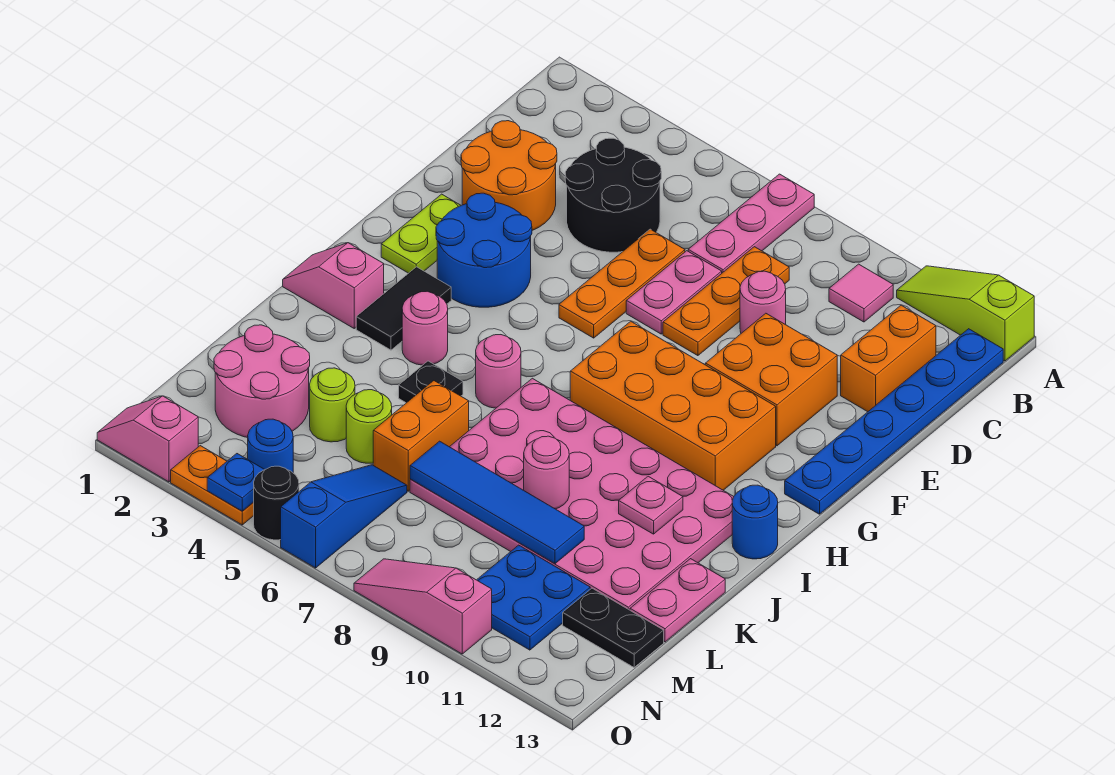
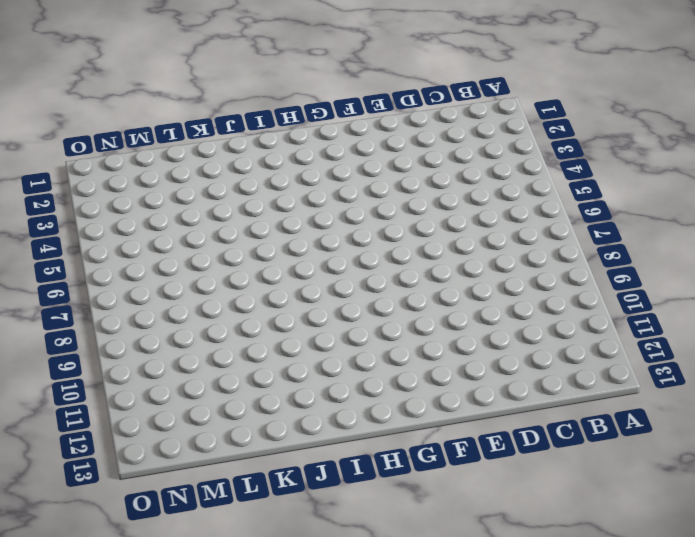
none -> pink 1x3 plate [688,174,814,273]
none -> lime 1x3 slope [897,266,1034,361]
none -> pink 1x1 tile [829,264,893,322]
none -> blue 1x6 plate [785,329,1003,514]

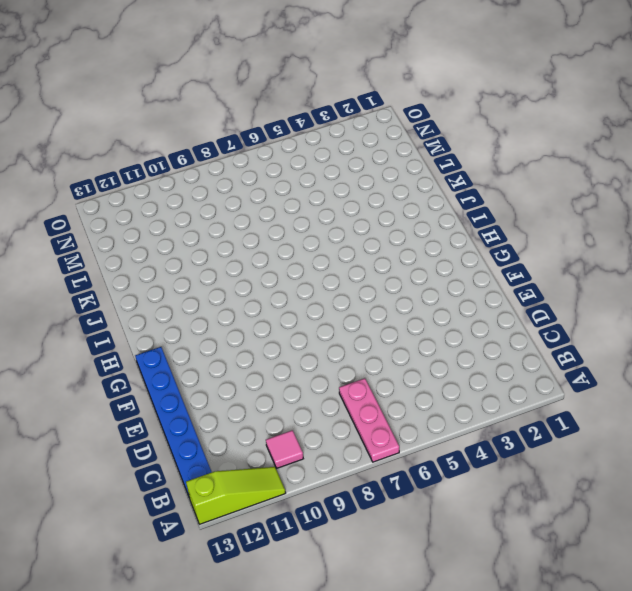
none -> black 2x2 round brick [565,138,661,252]
none -> orange 1x3 plate [663,247,789,356]
none -> orange 1x2 brick [841,305,936,412]
none -> orange 2x2 round brick [461,121,557,230]

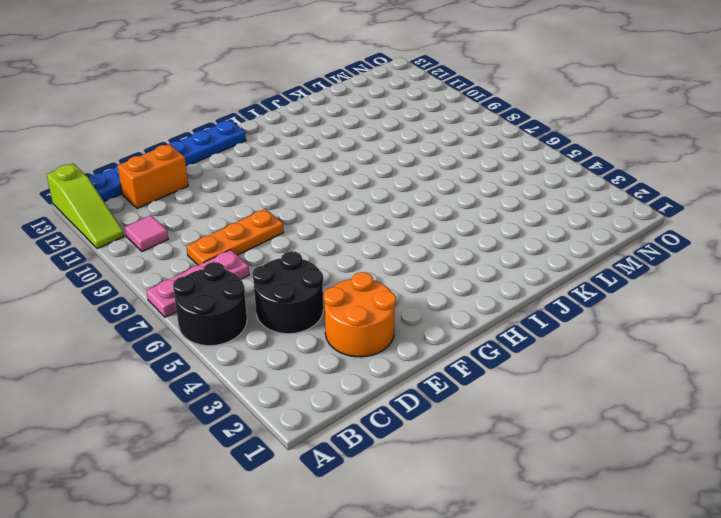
black 2x2 round brick [173,262,247,346] -> none
none -> orange 1x3 plate [559,229,685,338]
none -> pink 1x2 plate [626,251,722,334]
none -> pink 1x1 round brick [740,271,786,333]
none -> orange 2x2 brick [706,313,837,446]

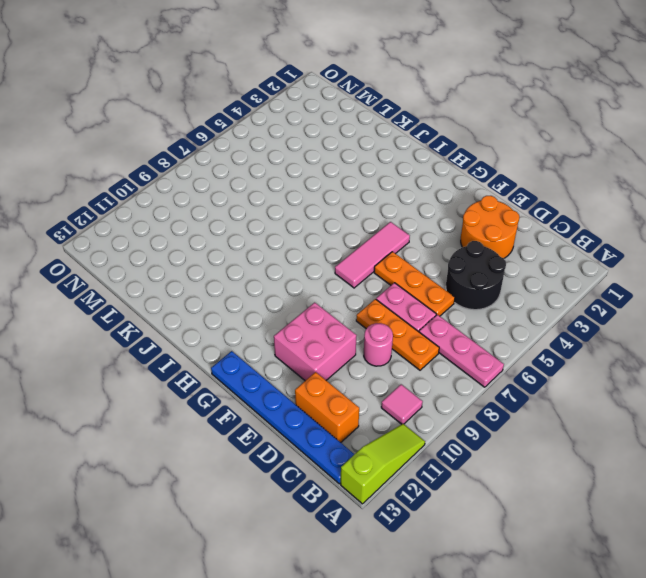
pink 2x2 brick [274,302,357,381] -> orange 2x2 brick [706,313,837,446]
pink 1x3 tile [335,222,410,288] -> none
none -> lime 1x2 plate [381,194,461,273]
none -> blue 2x2 round brick [436,193,532,307]
none -> orange 2x4 brick [570,321,776,490]
none -> black 1x2 tile [356,267,451,350]

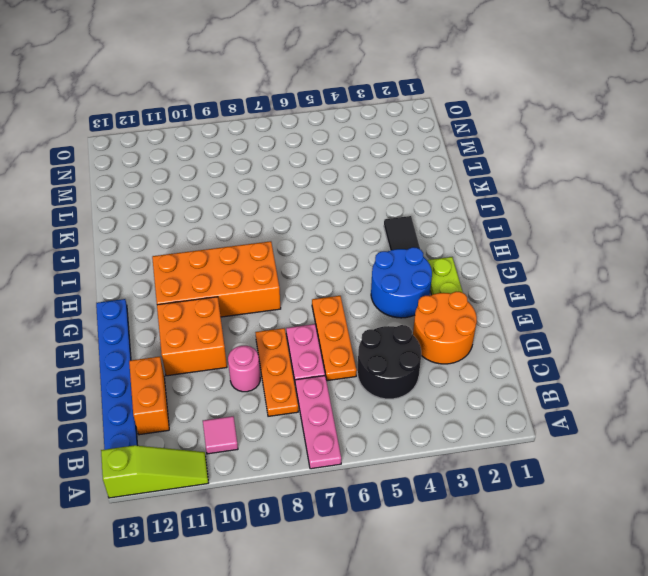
none -> pink 1x2 slope [283,243,384,328]
none -> pink 1x1 round brick [402,291,448,365]
none -> pink 1x1 round brick [476,335,521,408]
none -> pink 4x6 plate [410,378,734,610]

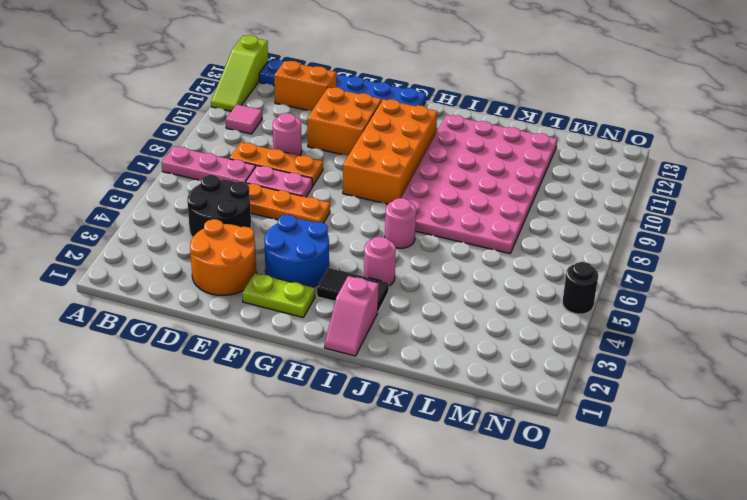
none -> blue 1x1 round brick [732,485,778,559]
none -> black 1x1 plate [399,361,463,403]
none -> orange 1x2 brick [373,381,469,491]
none -> pink 1x2 plate [630,559,725,642]

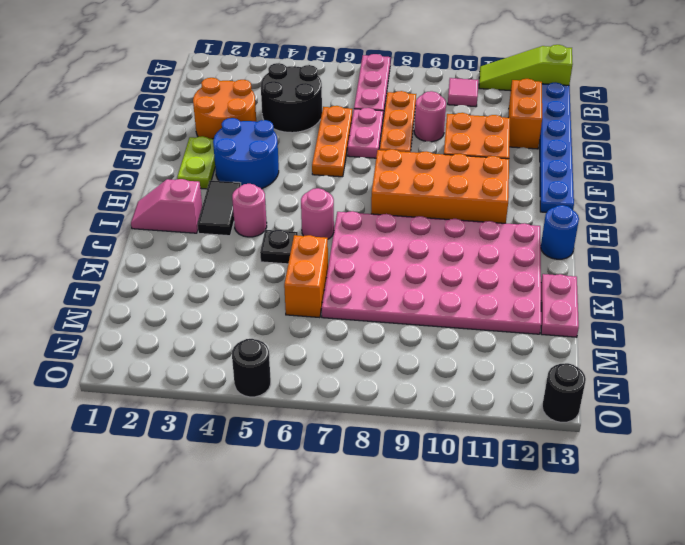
black 1x1 round brick [542,363,586,422] -> none
none -> pink 2x2 round brick [214,325,310,438]
none -> lime 1x1 round brick [310,368,355,442]
none -> lime 1x1 round brick [346,390,392,463]
none -> blue 1x3 slope [281,465,407,568]

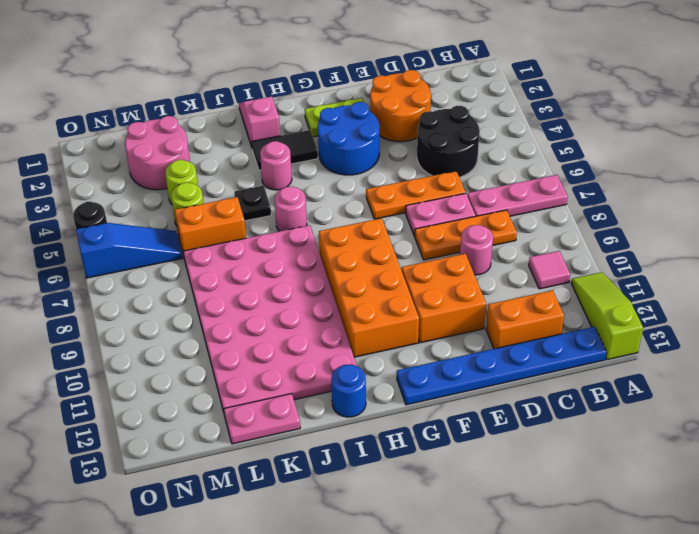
none -> blue 2x2 plate [477,545,590,650]
none -> black 1x2 plate [563,588,664,667]
none -> blue 1x1 round brick [248,419,293,472]
none -> pink 1x2 slope [97,396,198,482]

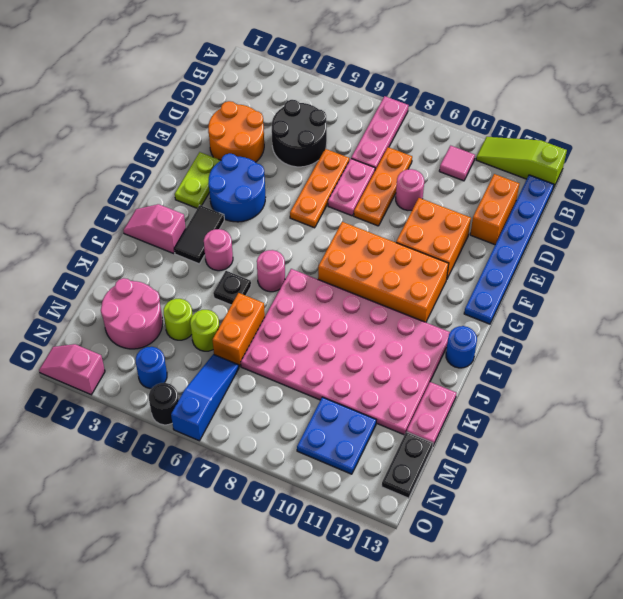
black 1x2 plate [382,432,433,498] -> black 1x2 plate turned to [563,588,664,667]
none -> orange 1x2 plate [171,446,254,525]
none -> pink 1x3 slope [354,559,492,654]
none -> pink 1x1 plate [619,476,683,534]
none -> pink 1x1 round brick [524,436,569,509]

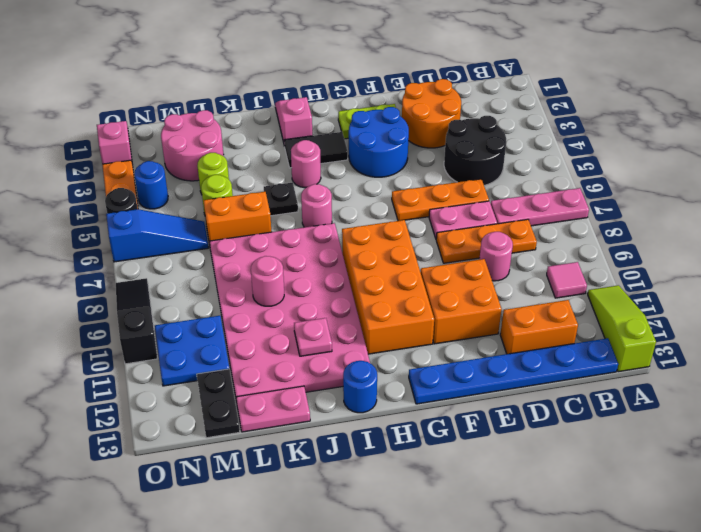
black 1x3 slope [116,278,158,364] -> pink 1x3 slope [354,559,492,654]
none -> blue 1x4 tile [410,441,584,564]
none -> blue 1x1 plate [207,454,264,511]

